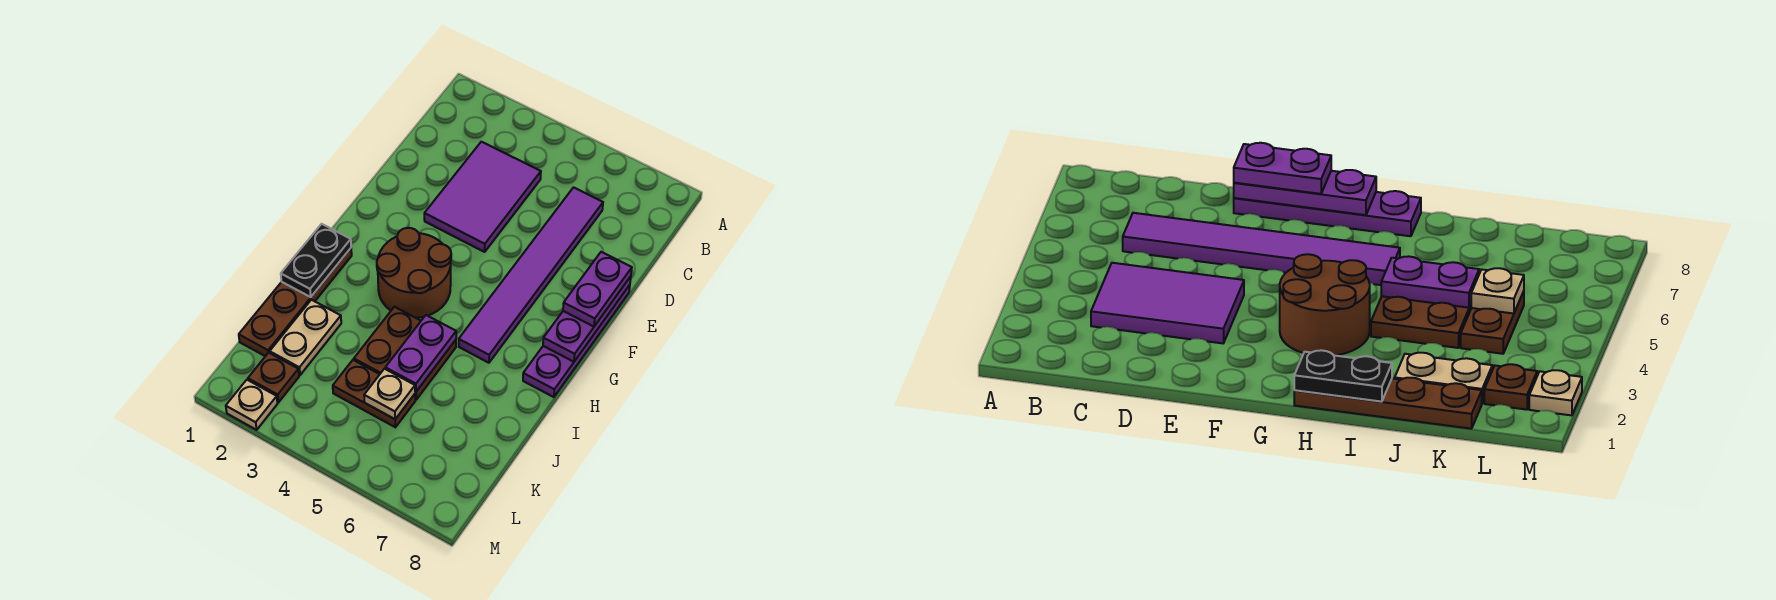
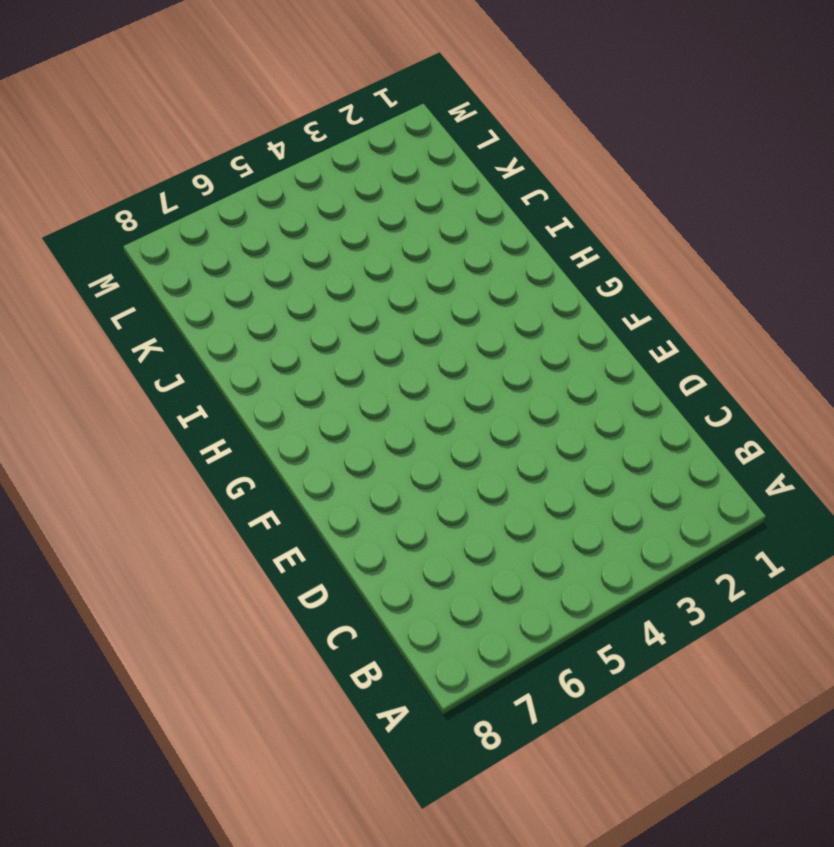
none -> purple 2x3 tile [424,142,541,252]
none -> purple 1x6 tile [459,187,603,363]
none -> purple 1x4 plate [523,285,630,397]

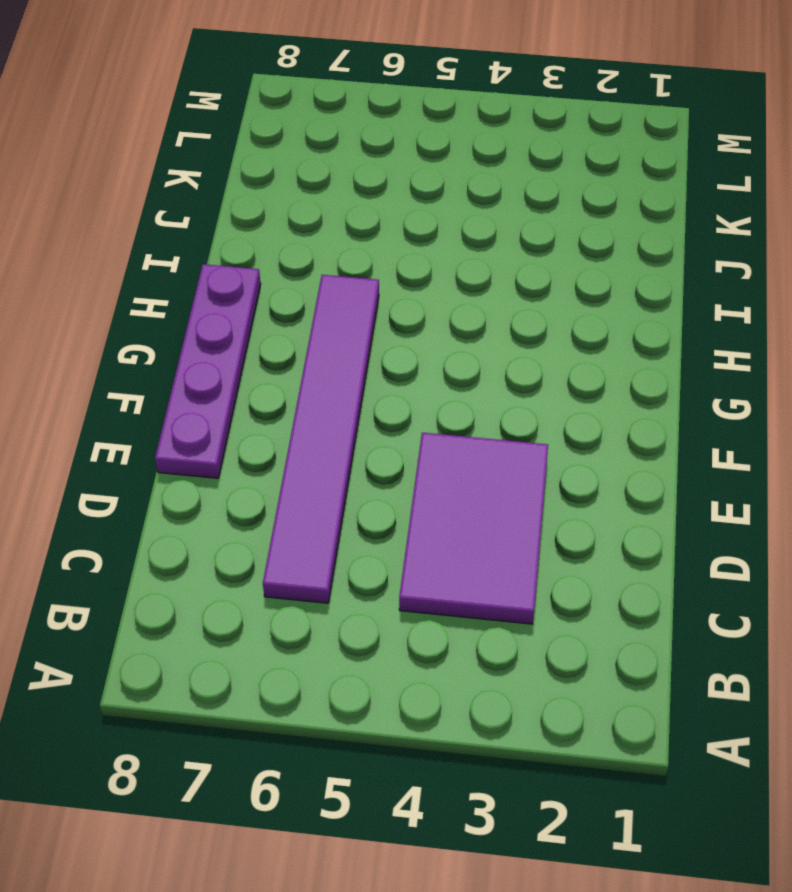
none -> brown 2x2 round brick [377,228,451,318]
none -> brown 1x4 plate [239,248,352,356]
none -> brown 2x2 plate [354,307,456,400]

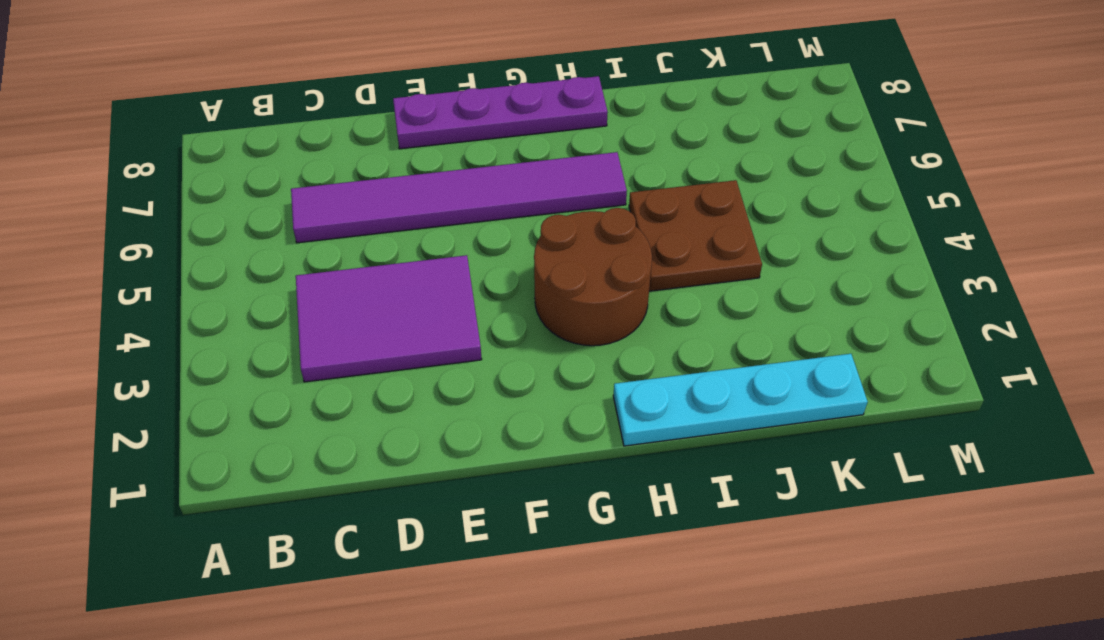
cyan 1x4 plate [613,354,868,446] -> brown 1x4 plate [239,248,352,356]
none -> tan 1x2 plate [270,300,341,375]
none -> brown 1x2 plate [333,360,415,427]
none -> brown 1x1 plate [248,353,299,402]

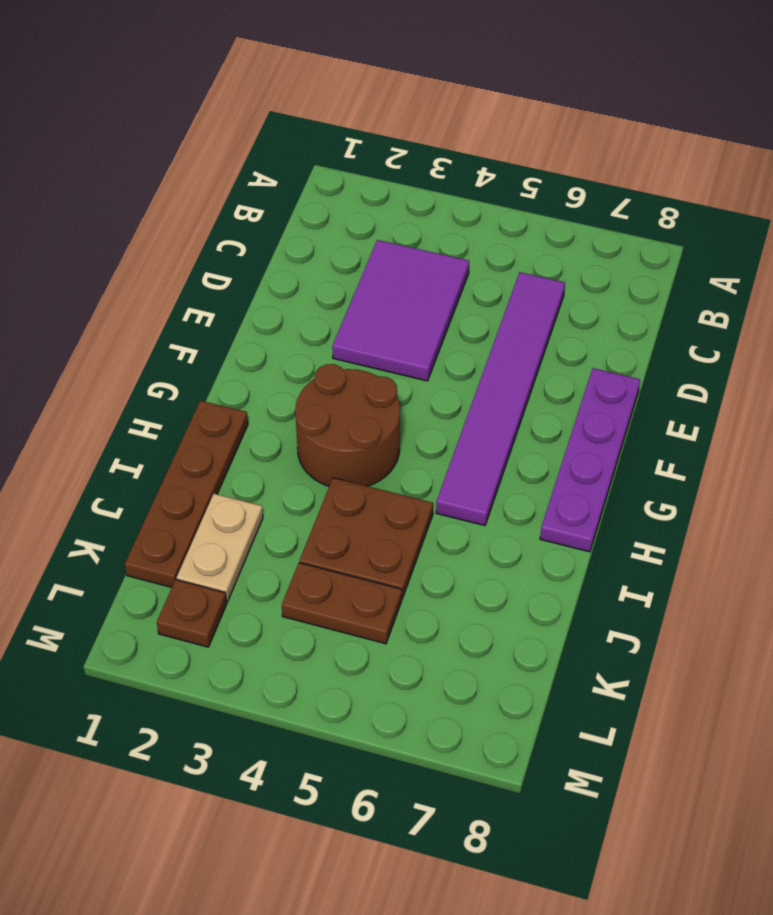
none -> tan 1x1 plate [226,380,278,430]
none -> purple 1x3 plate [543,276,631,362]
none -> black 1x2 plate [281,224,351,297]

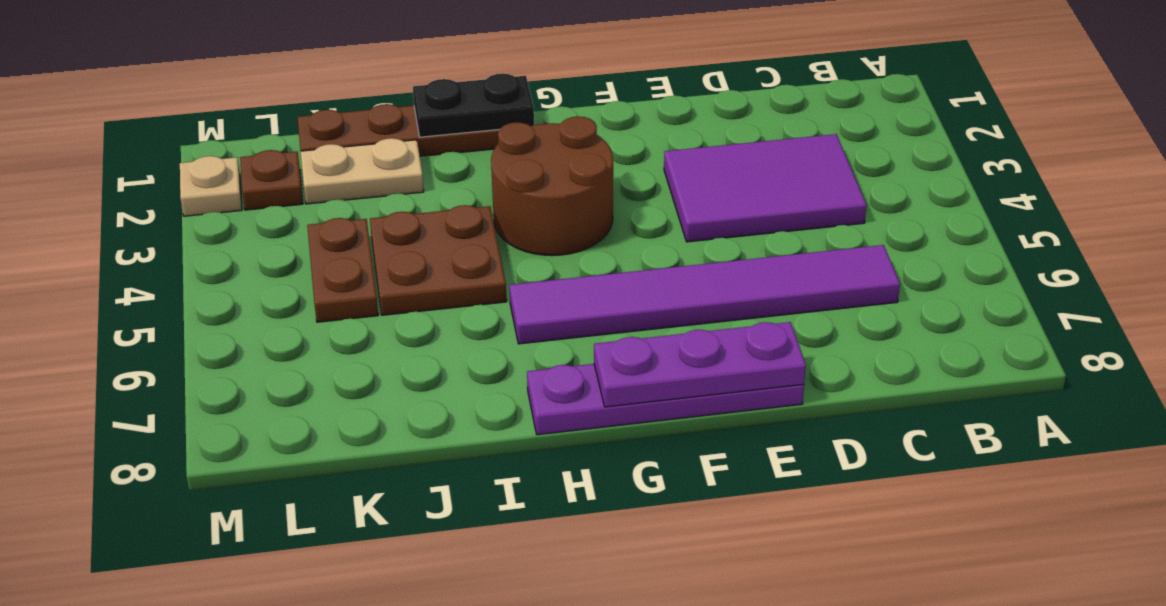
none -> purple 1x2 plate [385,315,456,392]
none -> tan 1x1 plate [364,369,415,419]
none -> purple 1x2 plate [563,252,632,327]

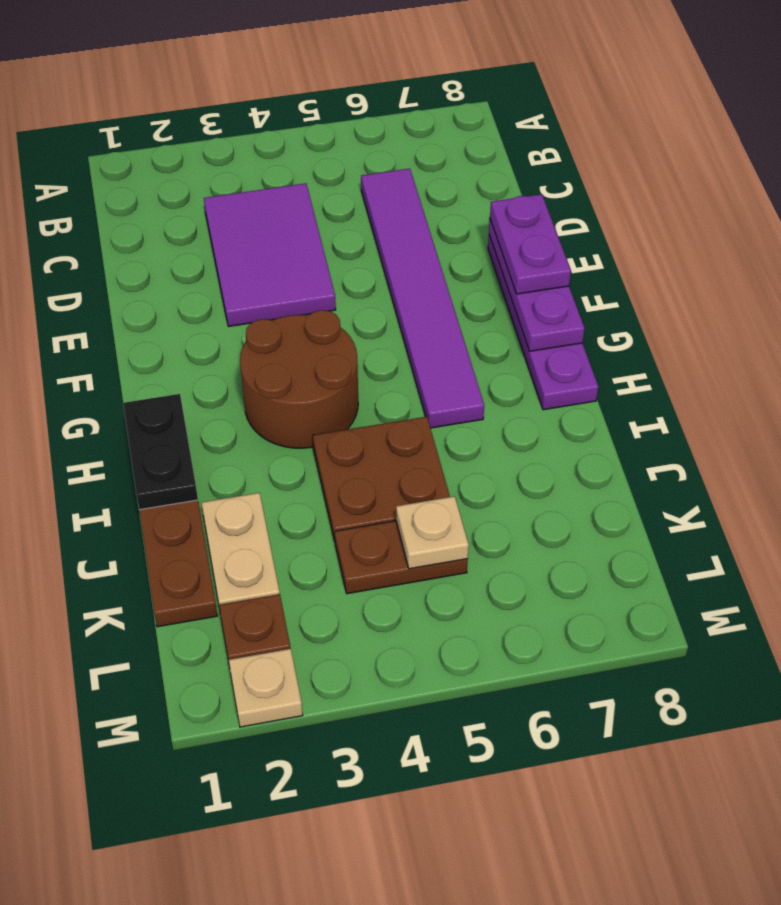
none -> purple 1x2 plate [385,315,456,392]

